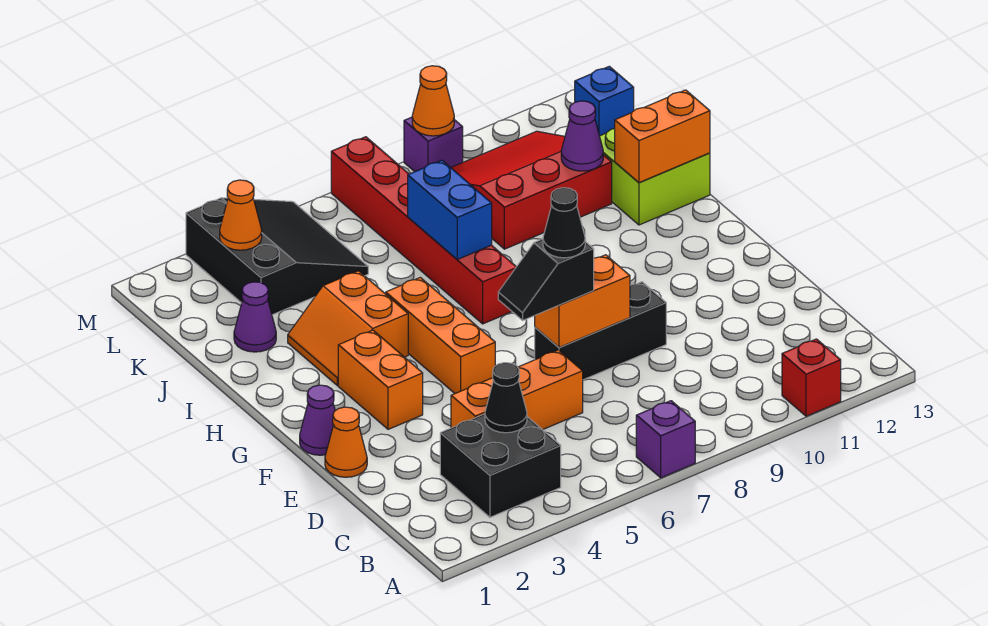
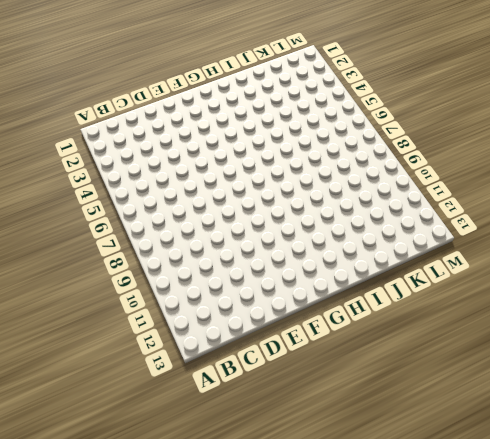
none -> purple 1x1 brick [636,401,695,478]
none -> red 1x1 brick [782,339,841,416]
none -> black 2x2 brick [440,414,561,517]

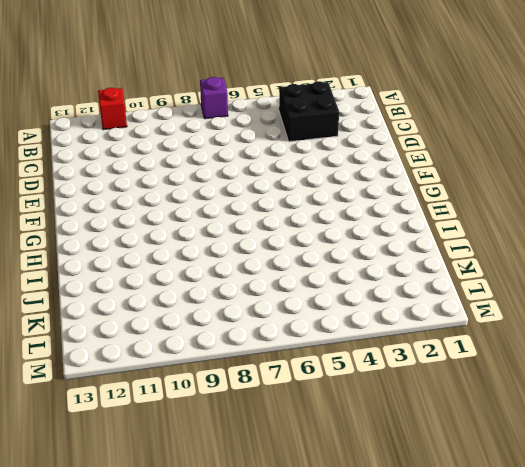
none -> orange 1x3 brick [451,350,583,430]
none -> orange 1x1 cone [325,407,367,477]
none -> black 1x3 brick [535,282,666,380]

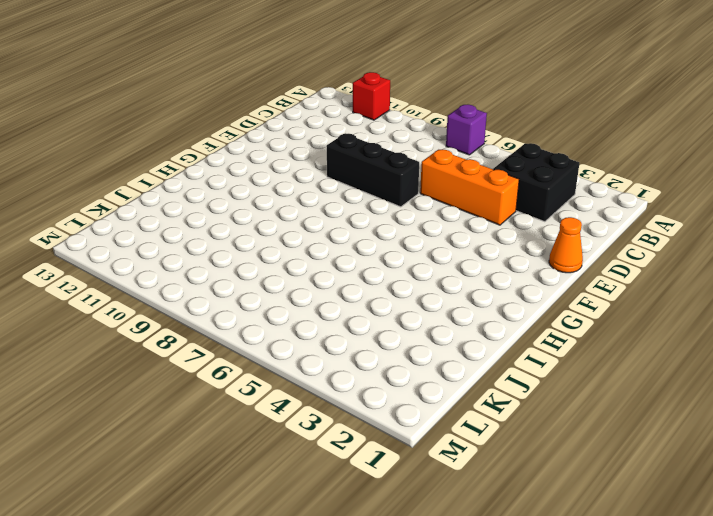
none -> purple 1x1 cone [300,385,335,455]
none -> orange 1x2 brick [338,330,423,429]
none -> orange 1x3 brick [386,277,495,393]

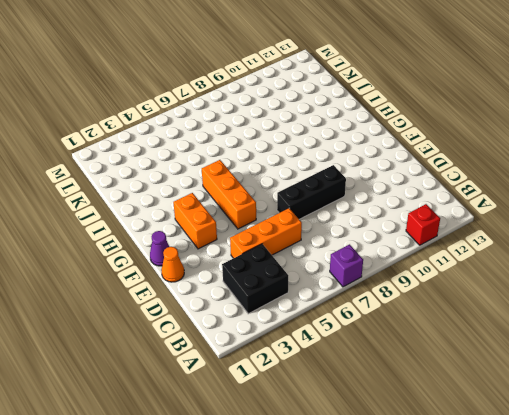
none -> orange 2x2 slope [288,271,408,385]
none -> red 1x6 brick [331,137,516,324]
none -> lime 2x2 brick [600,129,710,225]

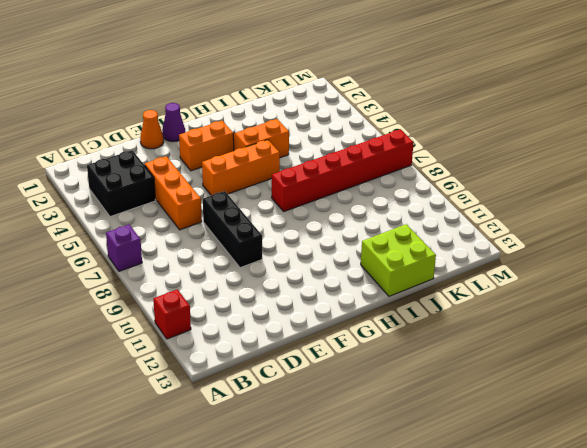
none -> purple 1x1 cone [234,282,276,352]
none -> red 3x3 slope [451,131,612,249]
none -> black 3x3 slope [186,198,368,315]

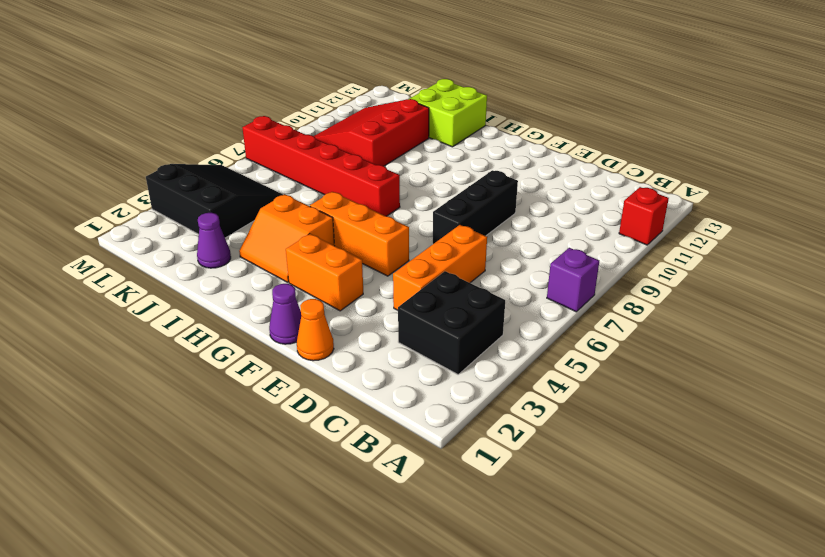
none -> blue 1x1 brick [574,66,634,136]
none -> purple 1x1 brick [404,117,463,172]
none -> black 1x1 cone [485,363,527,433]

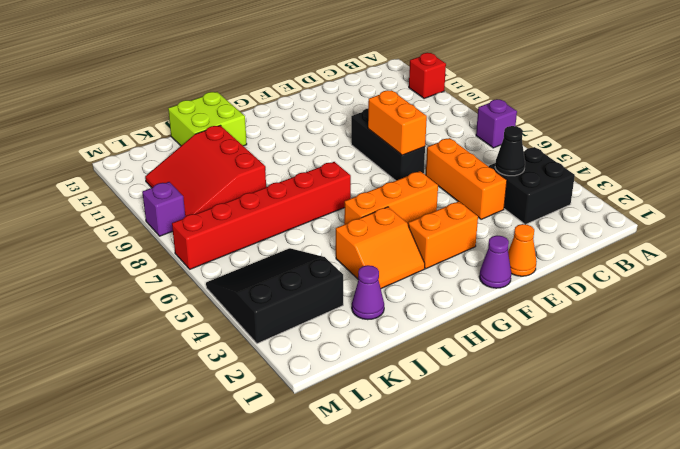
none -> blue 1x1 brick [574,66,634,136]
none -> blue 1x2 brick [408,160,492,259]
none -> orange 1x2 brick [615,90,710,183]

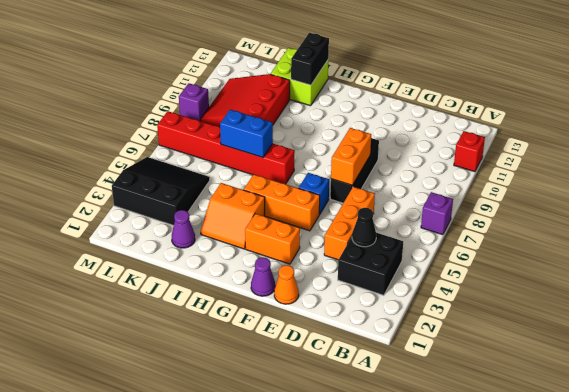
blue 1x1 brick [299,173,329,214] -> blue 1x1 brick moved to [574,66,634,136]
black 1x2 brick [291,33,329,85] -> orange 1x2 brick [615,90,710,183]
none -> purple 1x1 cone [561,101,603,171]
none -> orange 1x1 cone [220,180,262,250]
none -> orange 1x1 cone [412,66,454,136]

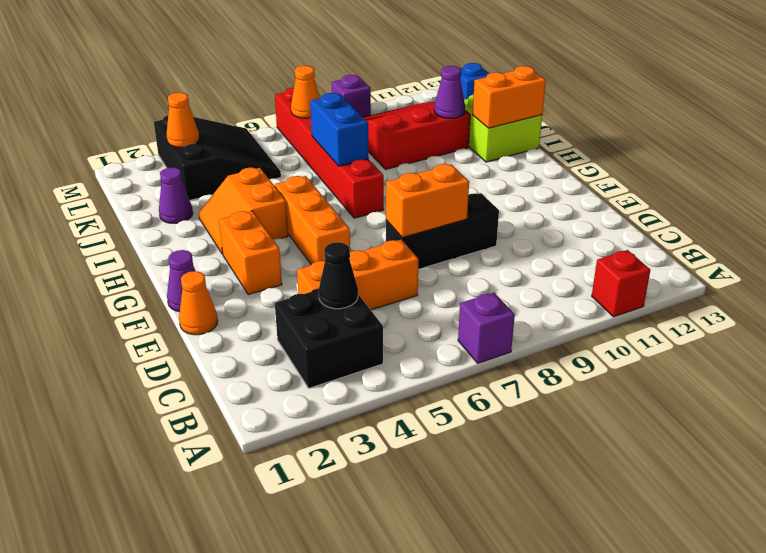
orange 1x1 cone [291,66,320,118] -> orange 1x1 cone moved to [412,66,454,136]
none -> black 1x2 slope [498,239,594,320]
none -> black 1x1 cone [543,188,585,258]

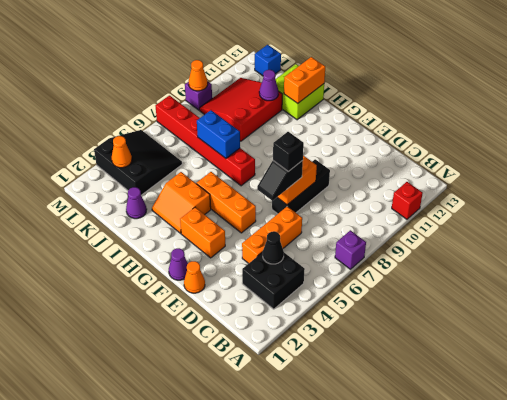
black 1x1 brick [273,132,304,172] -> black 1x1 cone [543,188,585,258]

